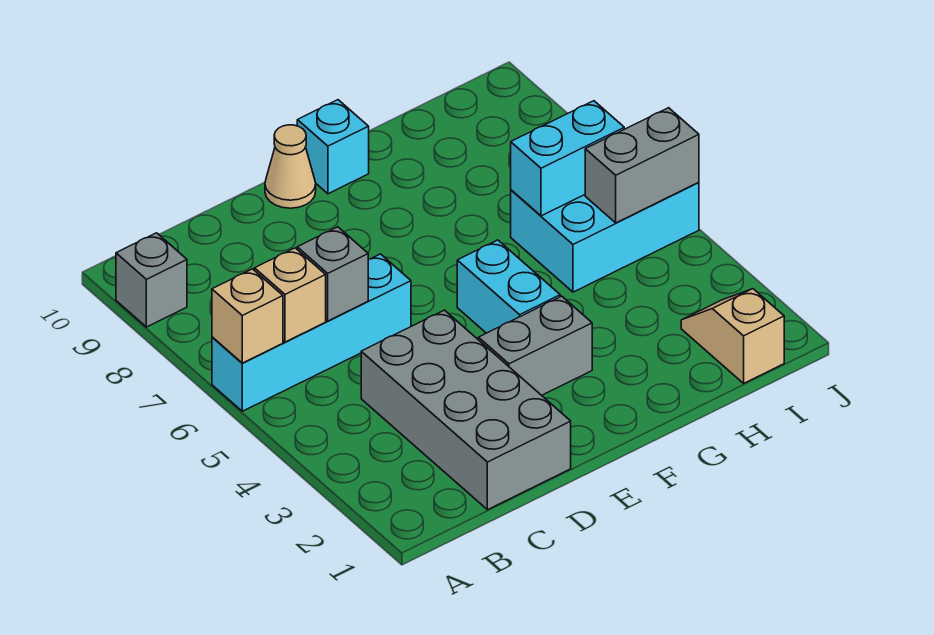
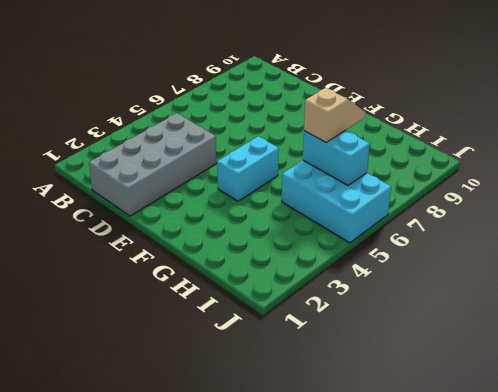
tan 1x2 slope [304,88,366,142] -> tan 1x2 slope moved to [681,289,784,383]
none -> cyan 1x4 brick [212,254,411,411]
none -> grey 1x1 brick [116,233,187,327]
none -> grey 1x2 brick [479,296,592,395]

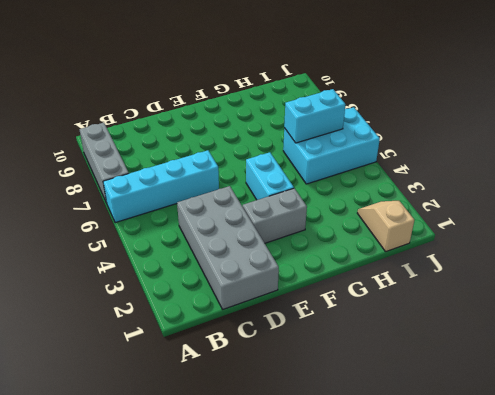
grey 1x3 brick [79,123,129,203] -> grey 1x1 brick [116,233,187,327]
none -> tan 1x1 cone [265,125,316,208]
none -> cyan 1x1 brick [297,100,369,194]
none -> tan 1x1 brick [212,269,283,363]

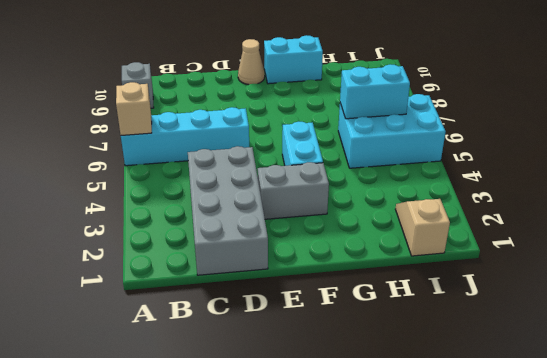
cyan 1x2 brick [264,35,323,84] -> cyan 1x1 brick [297,100,369,194]
none -> tan 1x1 brick [255,248,326,342]
none -> grey 1x1 brick [297,227,368,321]
none -> grey 1x2 brick [585,108,699,223]

